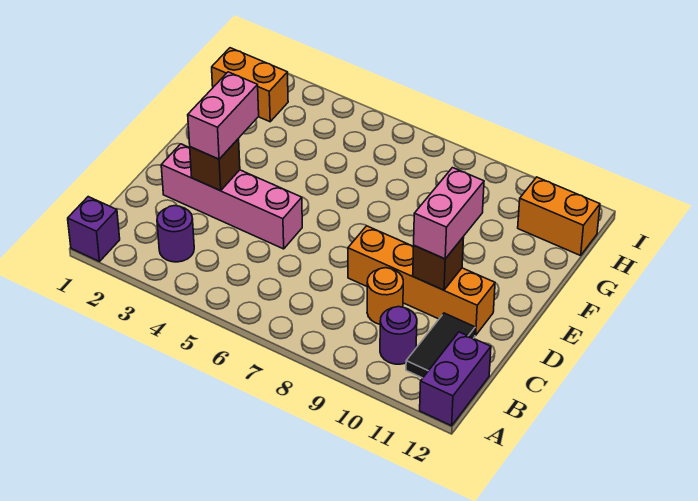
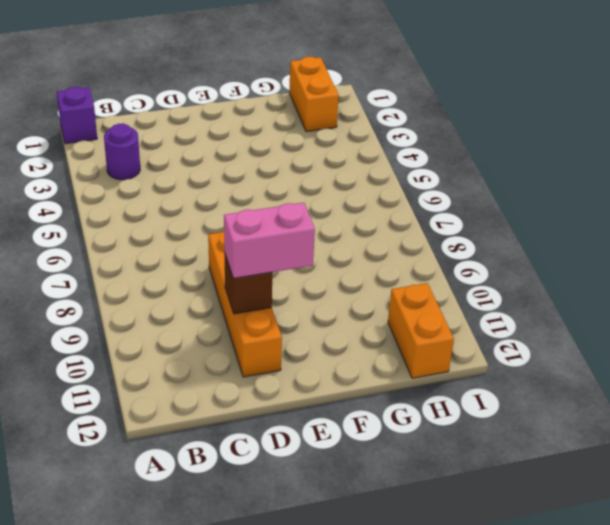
none -> purple 1x2 brick [420,332,491,426]
none -> purple 1x1 round brick [380,307,417,364]
none -> black 1x2 tile [406,313,475,378]

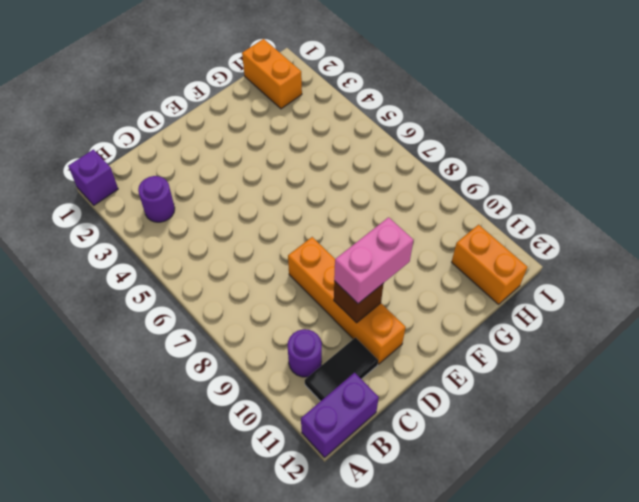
none -> orange 1x1 round brick [367,268,403,324]
none -> pink 1x4 brick [161,144,302,249]
none -> brown 1x1 brick [190,139,240,191]

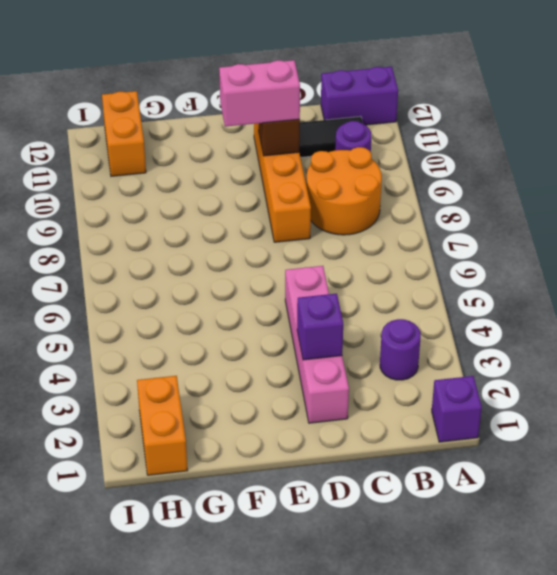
orange 2x2 round brick [306,147,382,235] -> orange 1x1 round brick [367,268,403,324]
purple 1x1 brick [297,294,343,360] -> brown 1x1 brick [190,139,240,191]
none -> pink 1x2 brick [188,72,259,159]

